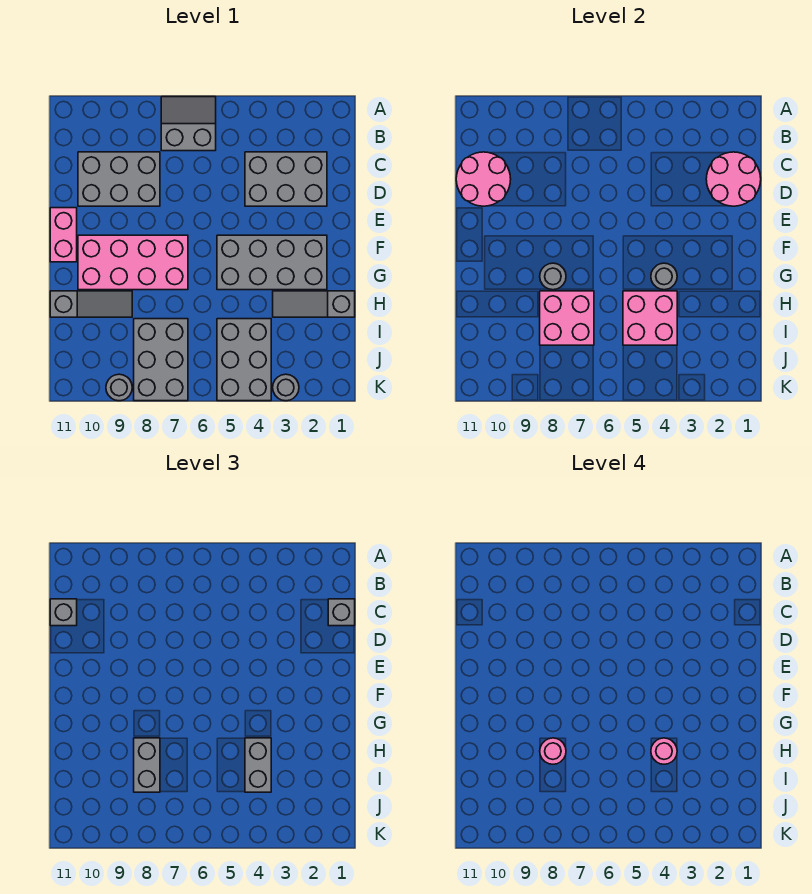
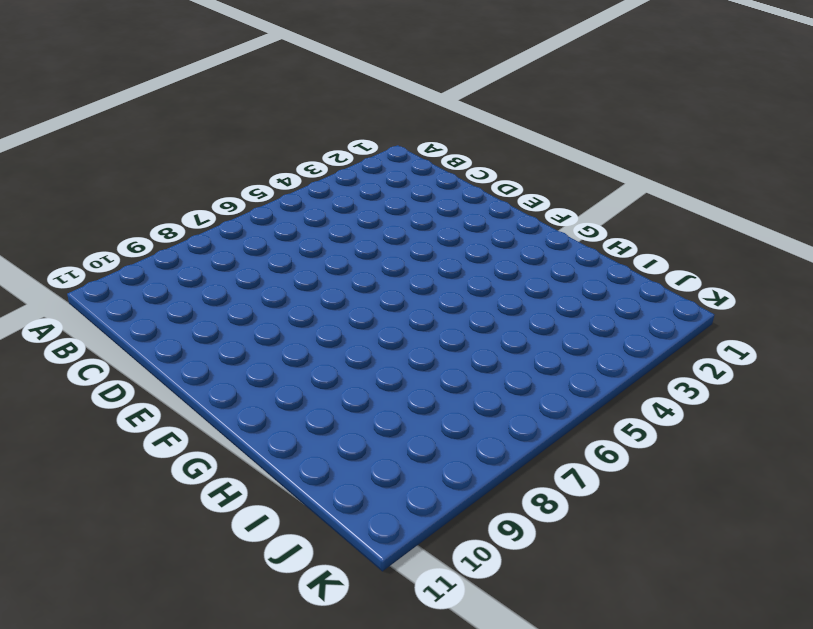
none -> grey 2x2 slope [161,97,216,151]
none -> grey 2x3 brick [245,152,327,206]
none -> grey 2x3 brick [78,152,160,206]

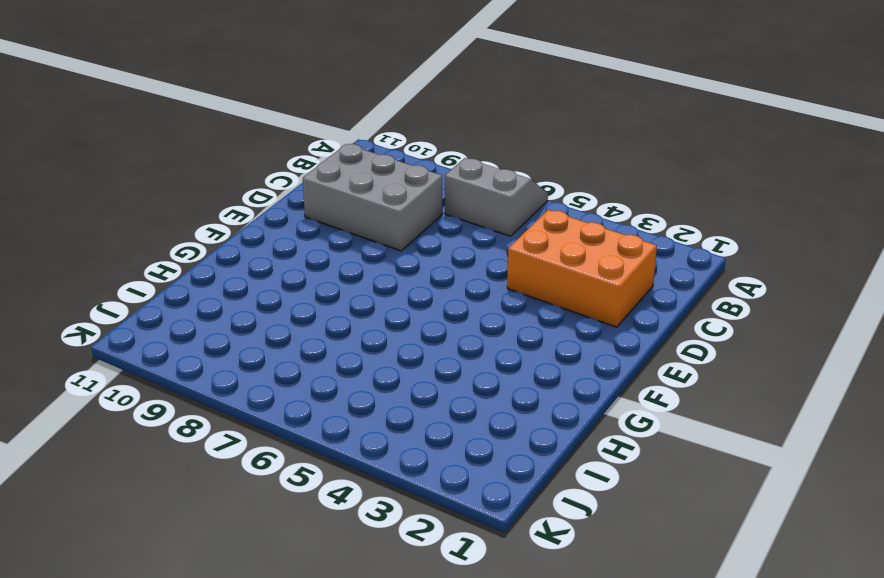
orange 2x3 brick [507,210,657,327] -> grey 2x3 brick [245,152,327,206]
none -> pink 1x2 brick [50,208,77,262]
none -> grey 2x4 brick [217,235,327,290]
none -> pink 2x4 brick [78,235,188,290]

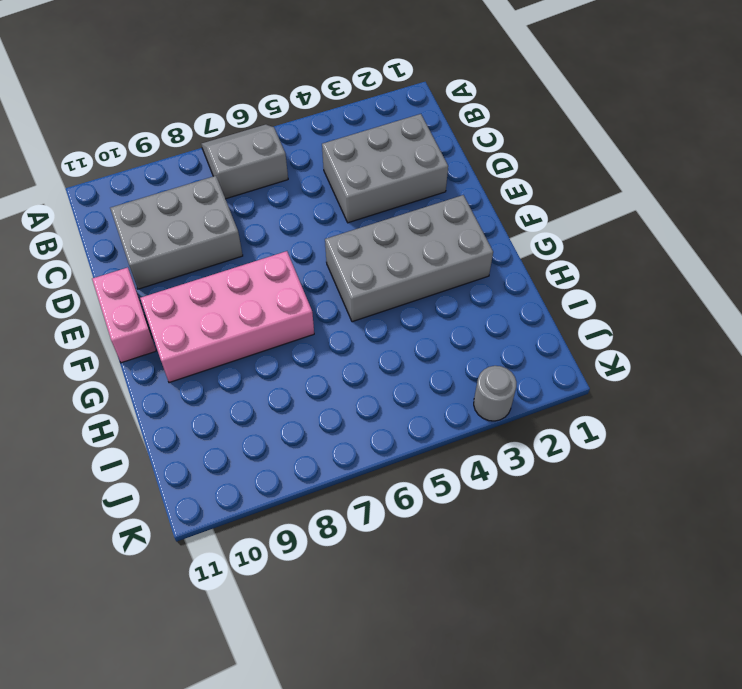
none -> grey 1x3 slope [273,291,355,317]
none -> grey 1x3 slope [50,291,132,317]
none -> grey 2x3 brick [217,319,271,401]

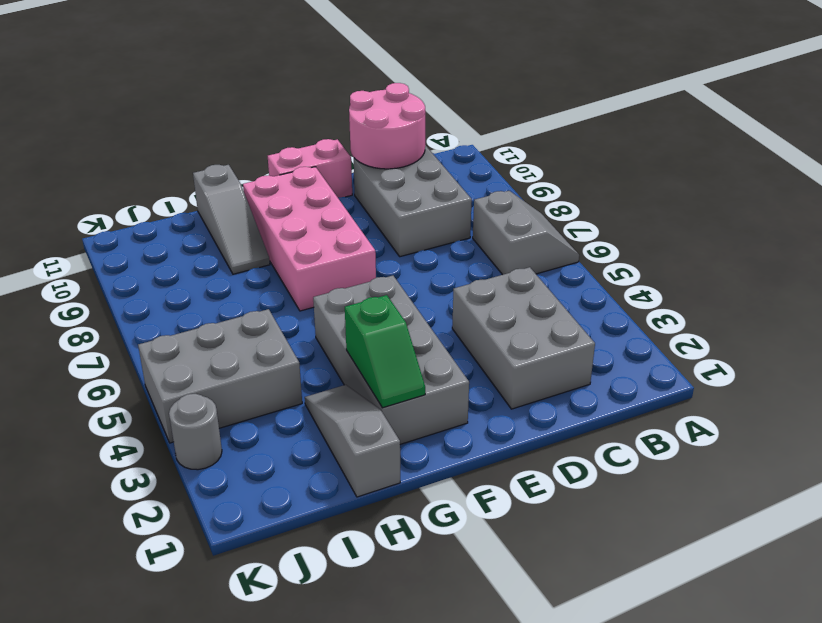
green 1x2 slope [345,295,425,408] -> none
none -> grey 2x3 brick [134,319,188,401]
none -> grey 1x1 round brick [106,374,132,401]
none -> pink 2x2 round brick [706,152,761,206]

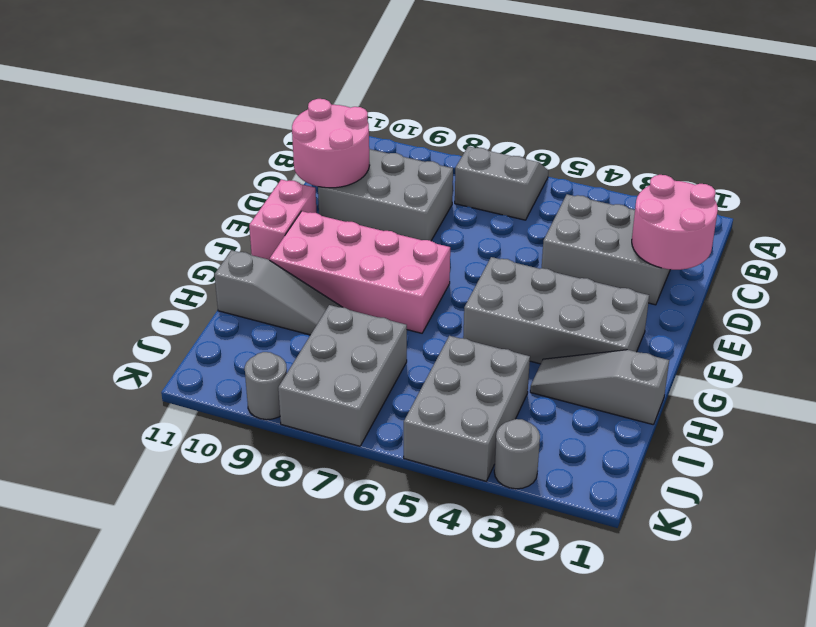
none -> grey 1x1 round brick [651,263,677,290]
none -> grey 1x1 round brick [540,263,566,290]
none -> pink 2x2 brick [623,291,677,345]

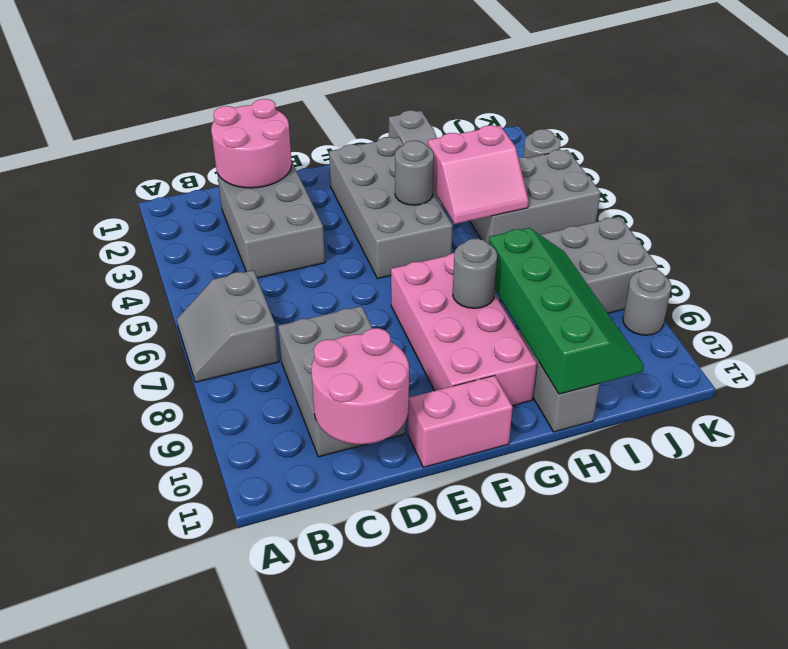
pink 2x2 slope [428,125,529,224] -> pink 2x2 brick [623,291,677,345]
green 2x4 slope [489,228,644,394] -> pink 2x2 brick [540,291,594,345]
none -> grey 1x1 brick [328,599,355,626]
none -> grey 1x1 brick [50,599,77,626]
none -> grey 1x2 brick [245,738,271,792]

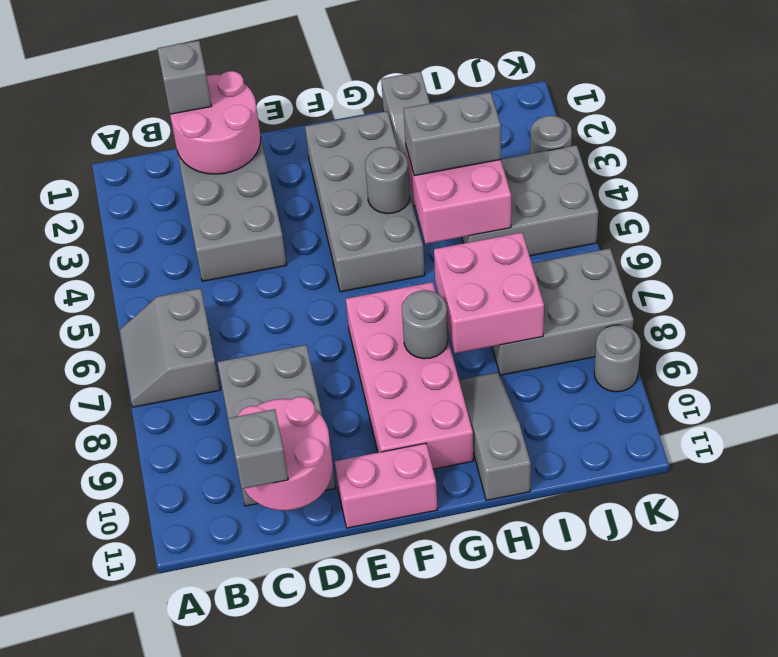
none -> grey 1x2 brick [134,738,160,792]
none -> pink 1x1 round brick [651,738,677,764]
none -> pink 1x1 round brick [540,738,566,764]

